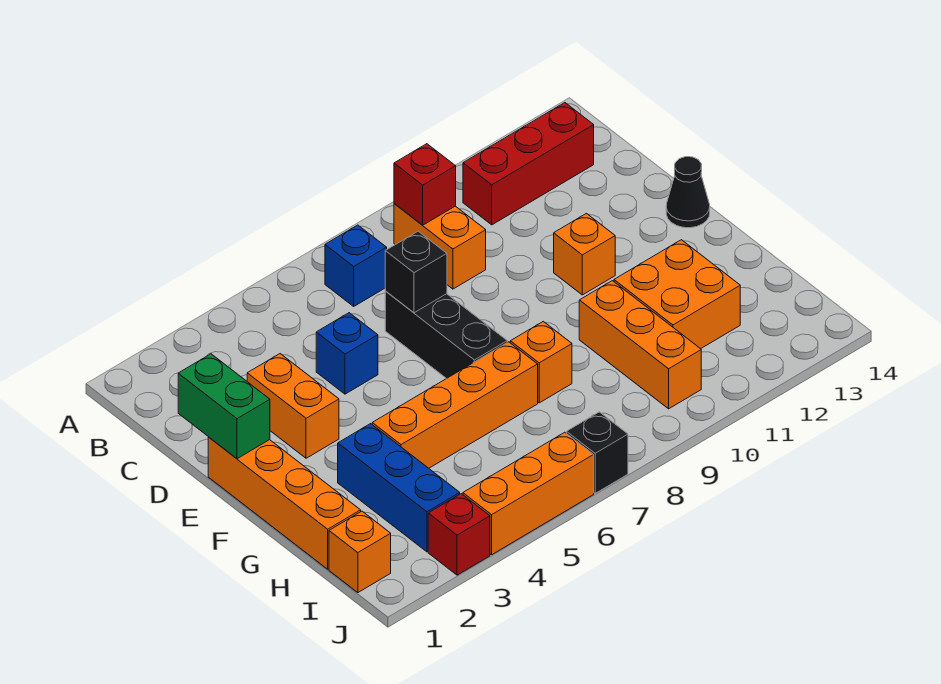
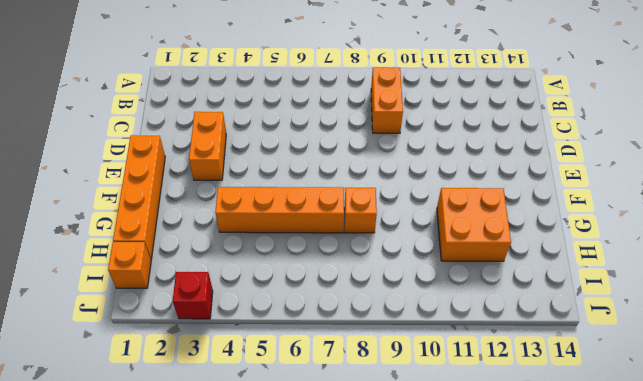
none -> blue 1x1 brick [325,225,387,306]
none -> red 1x3 brick [463,103,594,225]
none -> blue 1x1 brick [316,313,378,394]

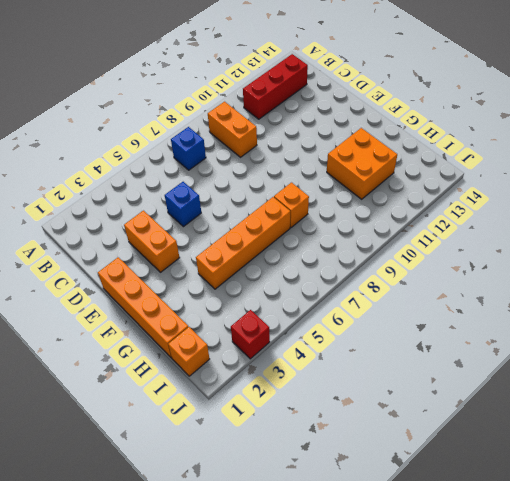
none -> black 1x3 brick [385,291,507,379]
none -> orange 1x1 brick [554,214,615,295]
none -> black 1x1 cone [666,157,710,228]

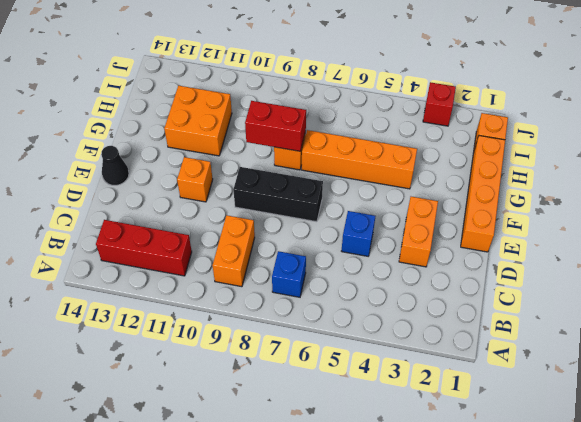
black 1x3 brick [233,167,323,222] -> black 1x3 brick turned to [385,291,507,379]
red 1x2 brick [245,101,306,151] -> none
none -> blue 1x3 brick [338,424,460,552]
none -> orange 1x3 brick [579,281,701,409]
none -> orange 1x3 brick [463,432,594,555]

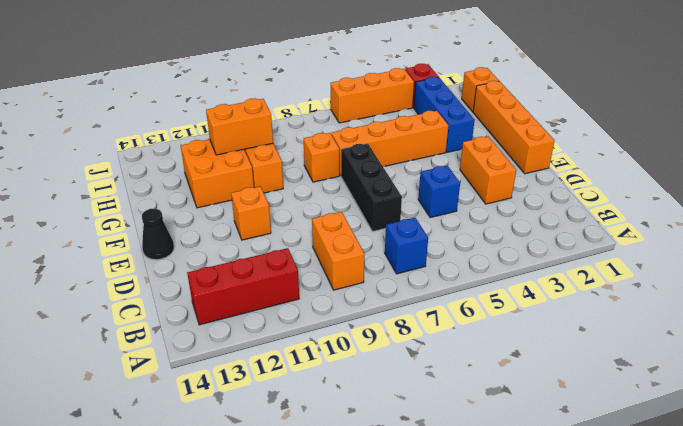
orange 1x2 brick [206,98,273,155] -> none
none -> black 1x1 brick [566,412,628,493]
none -> red 1x1 brick [394,144,456,225]
none -> green 1x2 brick [178,354,270,459]

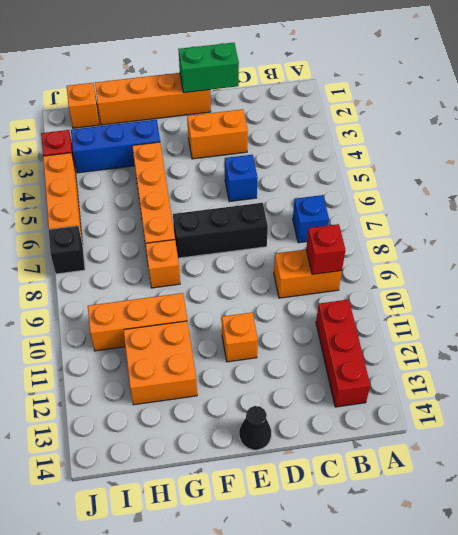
none -> black 1x1 brick [385,231,447,313]

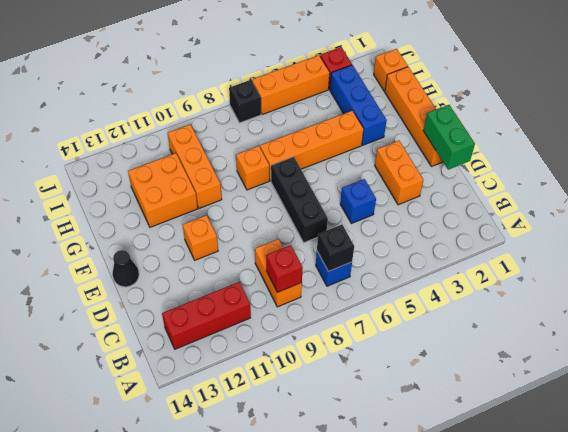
black 1x1 brick [317,225,354,271] -> black 1x1 brick moved to [385,231,447,313]

